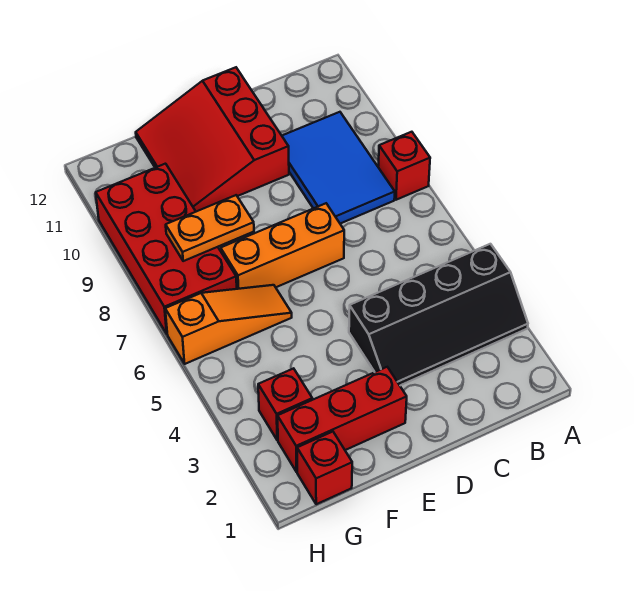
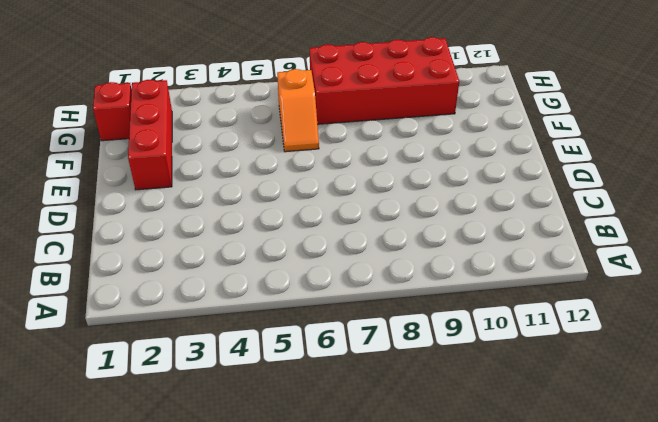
orange 1x2 slope [277,69,319,152] -> orange 1x3 slope [165,285,292,364]
none -> black 2x4 slope [349,244,528,385]
none -> red 1x1 brick [378,132,430,200]

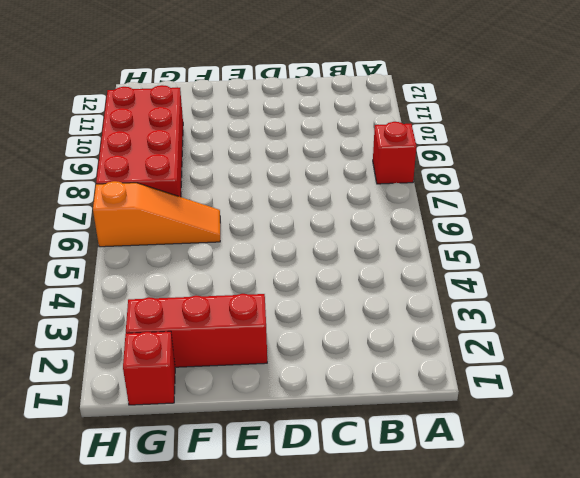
none -> black 2x4 slope [349,244,528,385]
none -> blue 2x3 tile [282,112,395,224]

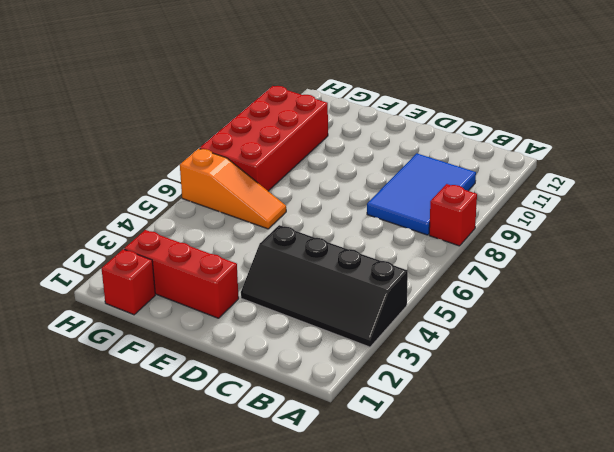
none -> orange 1x3 brick [221,203,344,289]
none -> red 3x3 slope [136,67,289,212]

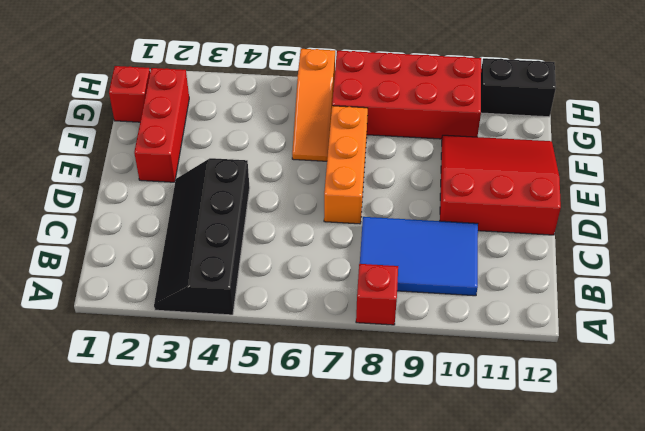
black 1x2 brick [481,58,556,117] -> none
none -> red 1x1 brick [258,368,312,440]
none -> orange 1x2 plate [166,195,254,261]

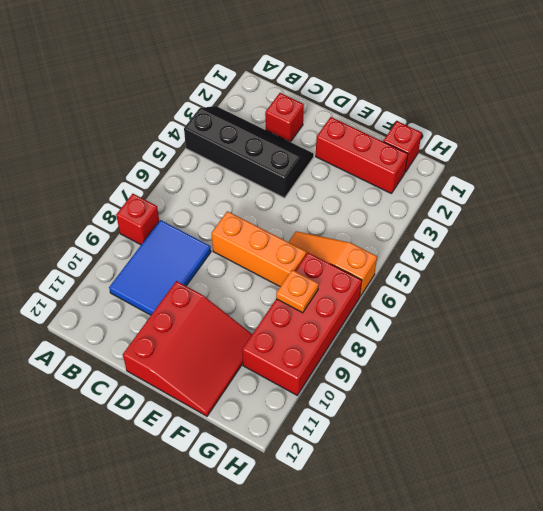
red 1x1 brick [265,93,304,142] -> red 1x1 brick moved to [258,368,312,440]
orange 1x1 plate [276,270,319,313] -> orange 1x2 plate [166,195,254,261]

